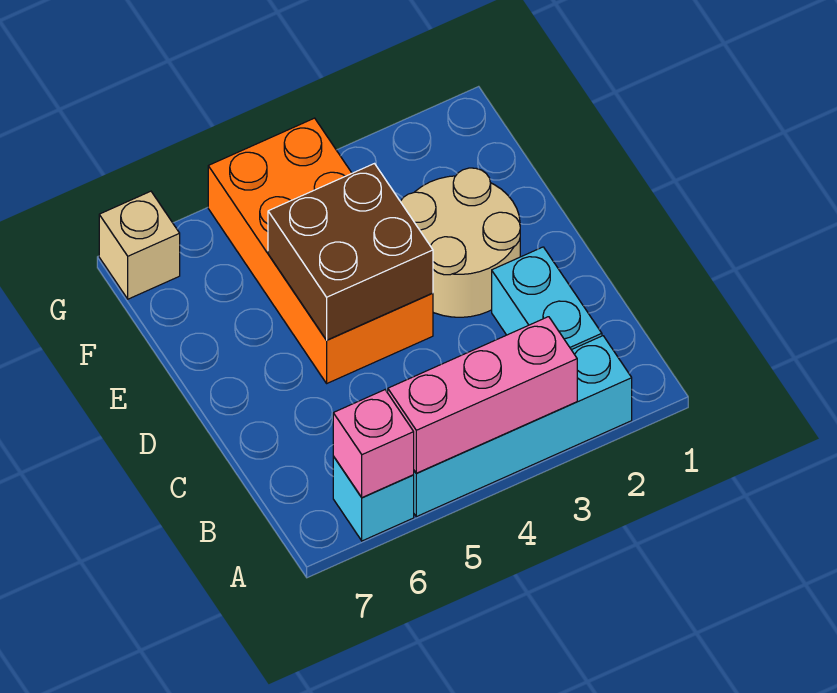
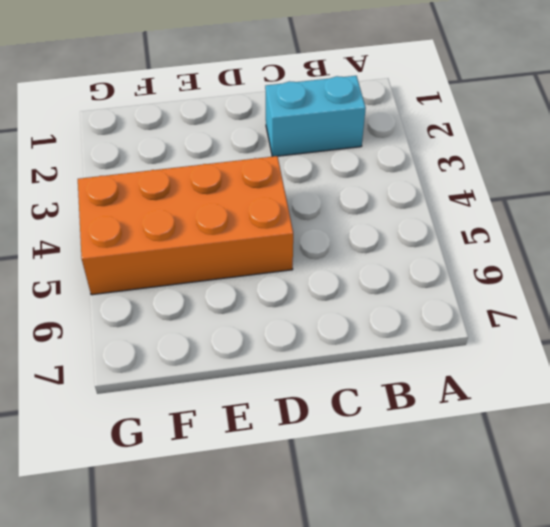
none -> cyan 1x4 brick [414,336,632,517]
none -> cyan 1x1 brick [333,456,414,541]

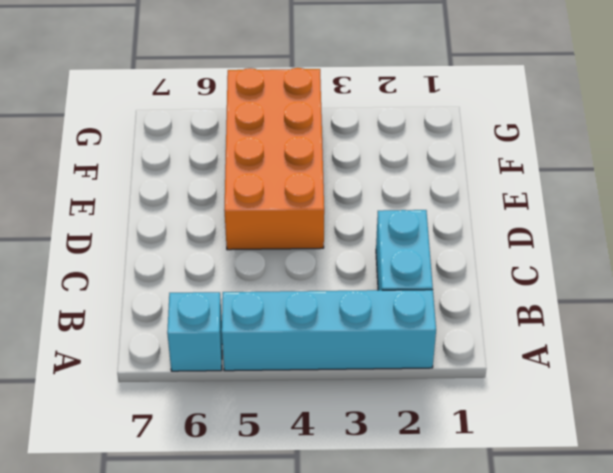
none -> tan 2x2 round brick [400,168,520,317]
none -> tan 1x1 brick [99,191,180,299]

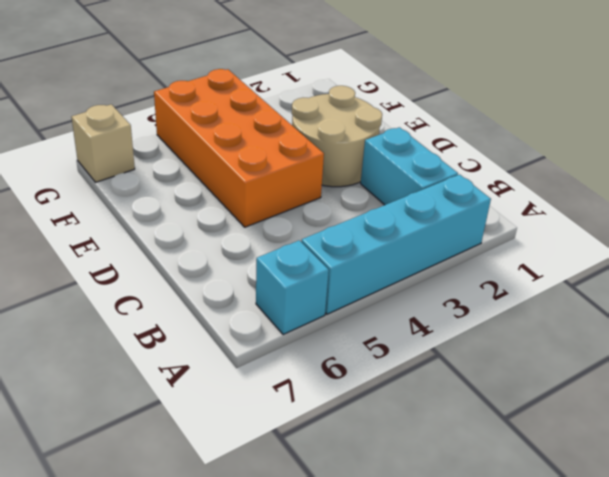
none -> pink 1x3 brick [388,317,577,473]
none -> pink 1x1 brick [333,390,414,497]

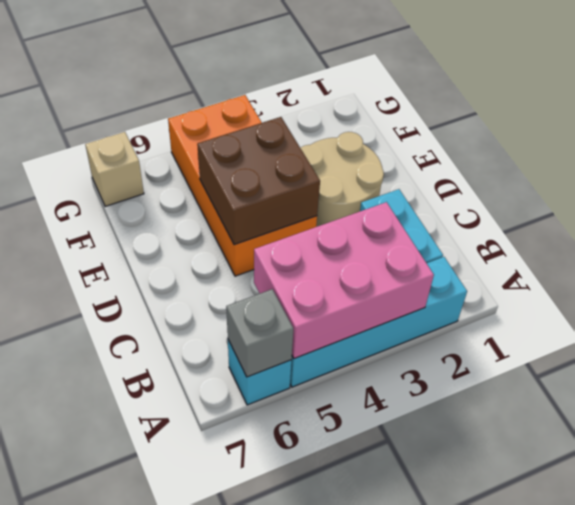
pink 2x3 brick [254,202,434,359] -> pink 1x3 brick [388,317,577,473]
grey 1x1 brick [226,289,293,377] -> pink 1x1 brick [333,390,414,497]

